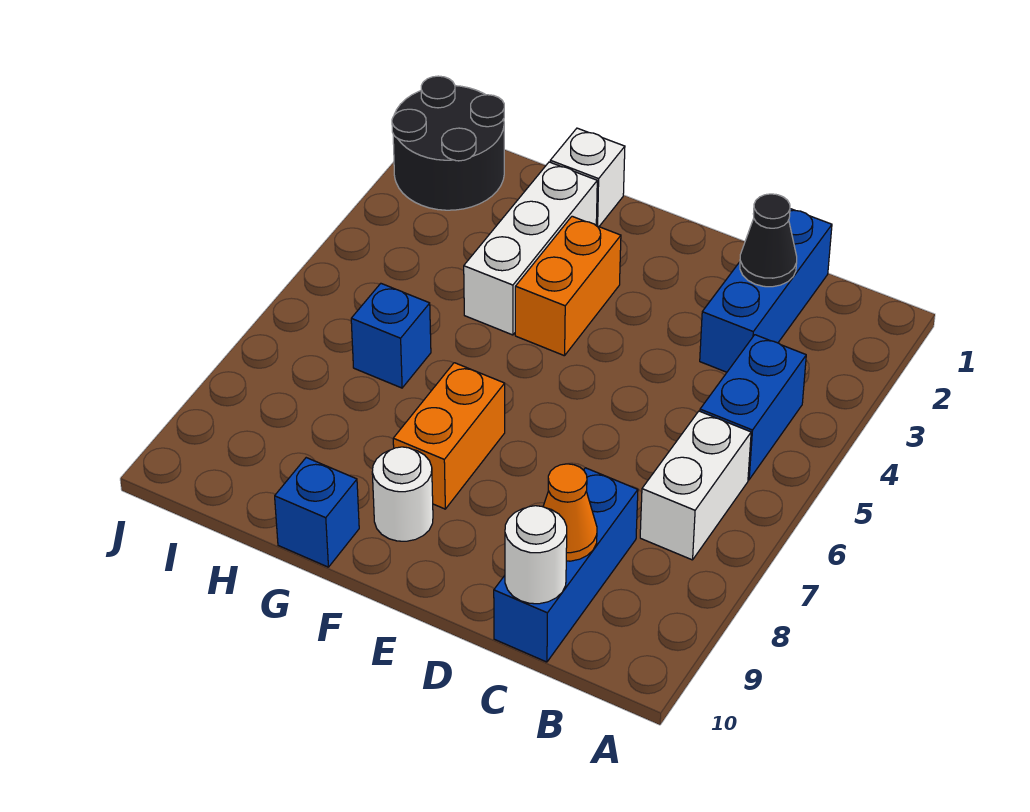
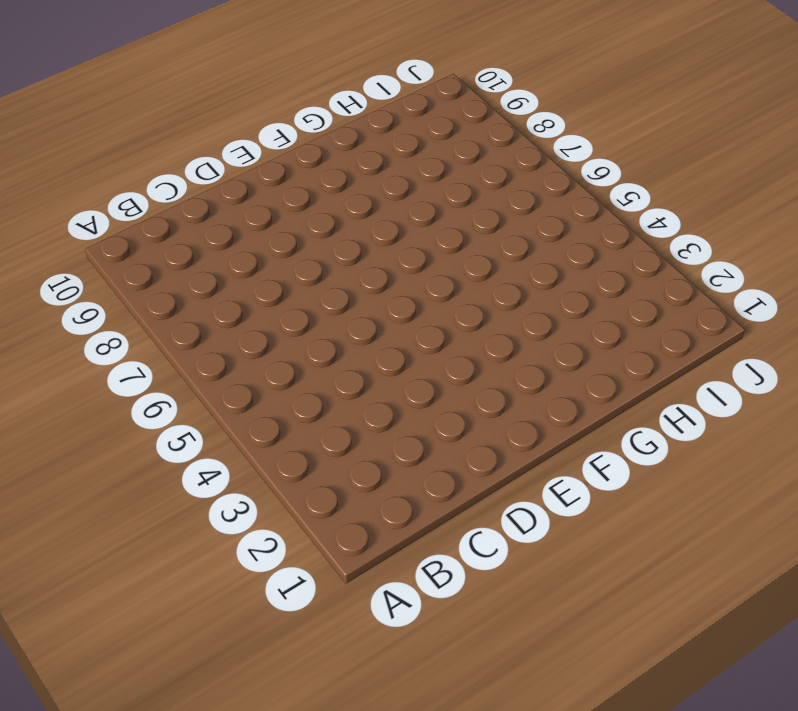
none -> blue 1x2 brick [700,335,806,480]
none -> white 1x2 brick [640,411,751,560]
none -> blue 1x3 brick [700,209,832,372]

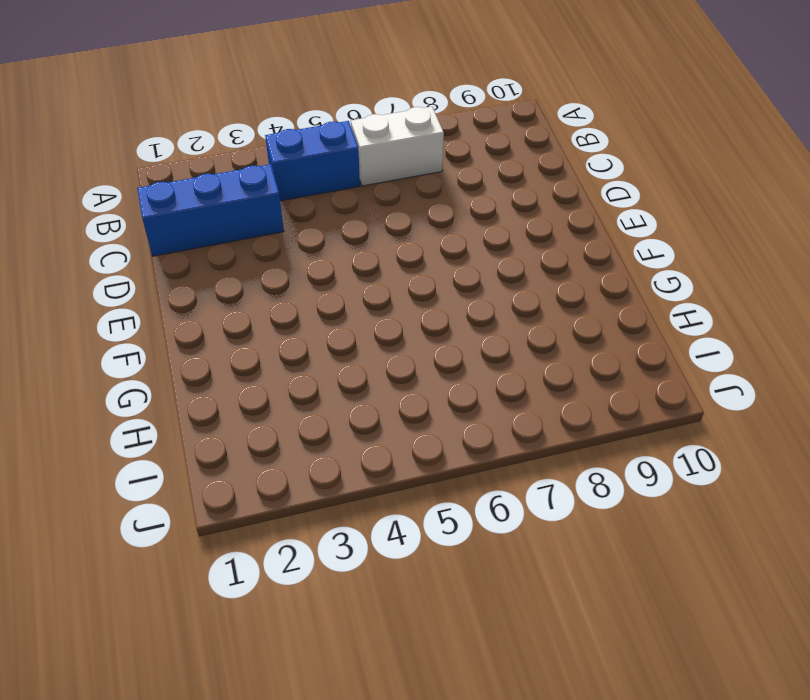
none -> blue 1x3 brick [494,468,638,662]
none -> orange 1x2 brick [515,216,621,356]
none -> orange 1x2 brick [393,363,505,509]

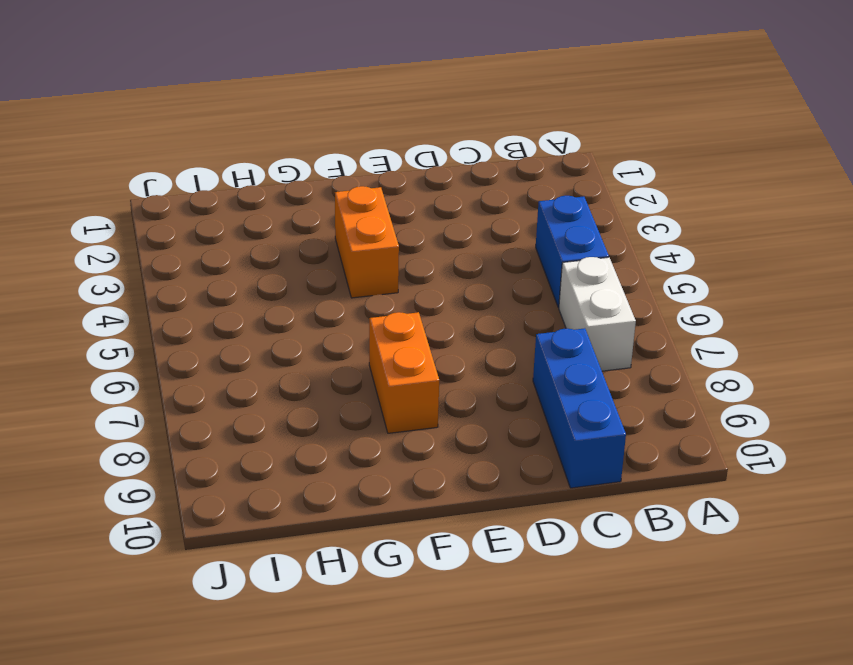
none -> blue 1x3 brick [700,209,832,372]
none -> white 1x1 round brick [372,447,433,541]
none -> white 1x1 brick [550,128,625,227]

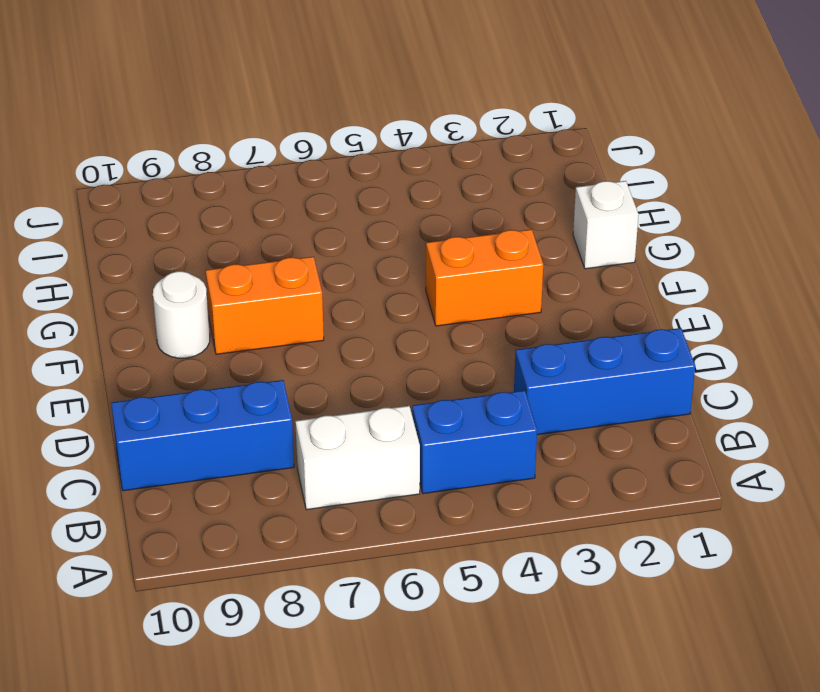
none -> white 1x3 brick [464,162,597,335]
none -> blue 1x1 brick [275,458,359,567]
none -> blue 1x1 brick [351,284,431,388]

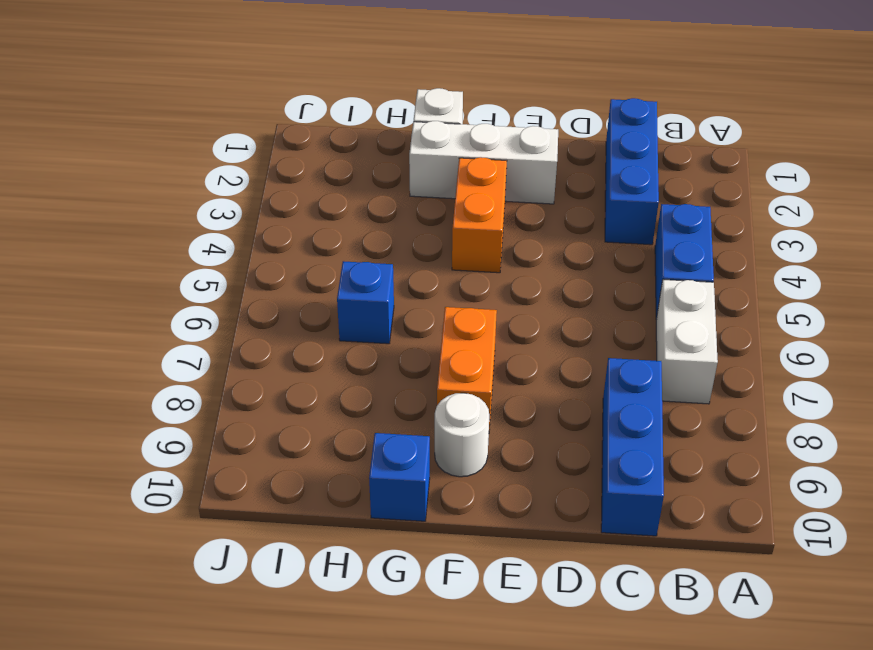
white 1x3 brick [409,121,558,204] -> white 1x3 brick turned to [464,162,597,335]
none -> black 2x2 round brick [392,76,504,210]
none -> black 1x1 cone [740,194,797,287]
none -> orange 1x1 cone [543,464,597,561]

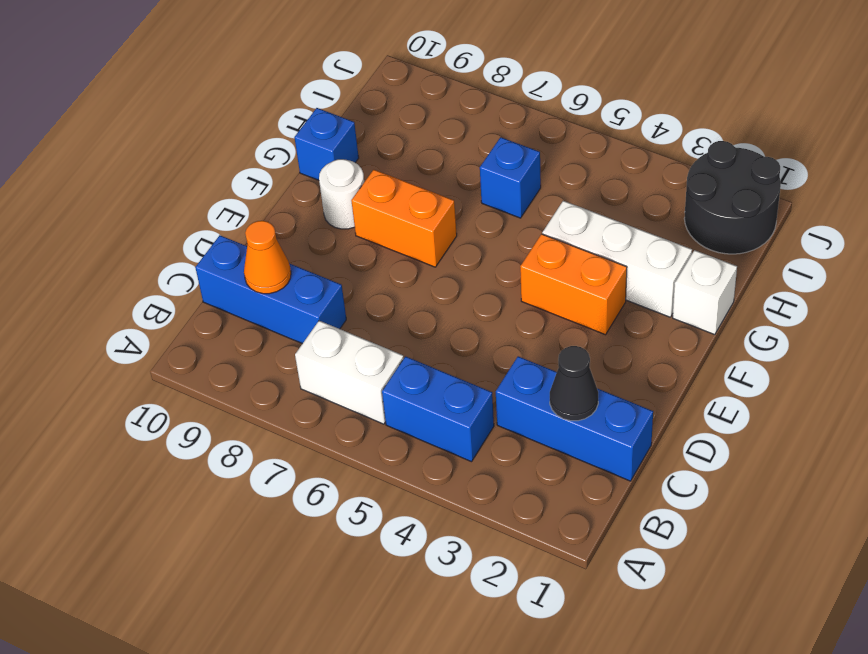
none -> white 1x1 round brick [505,506,567,604]

